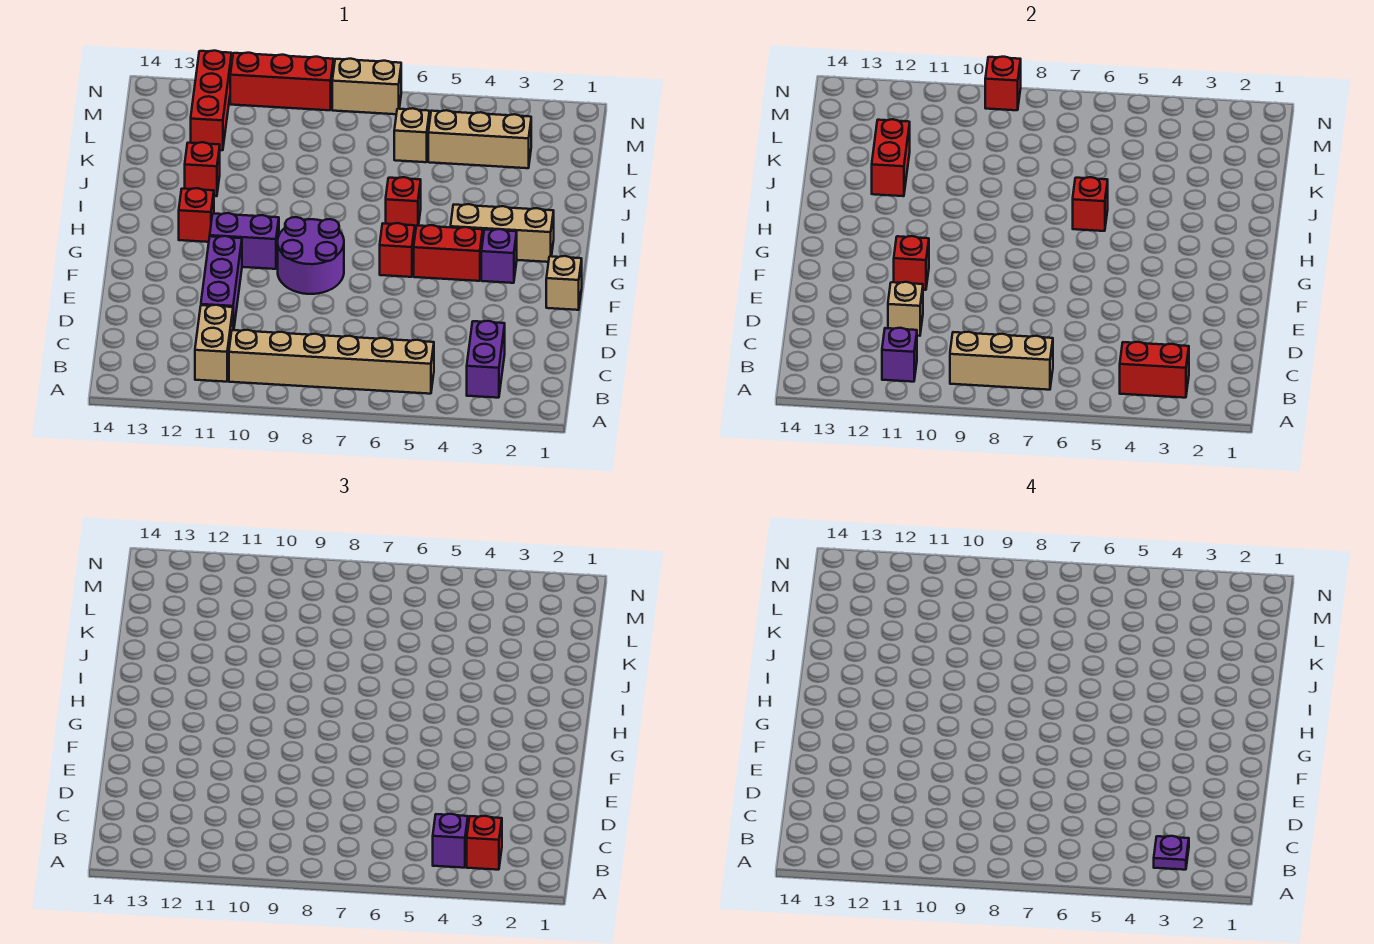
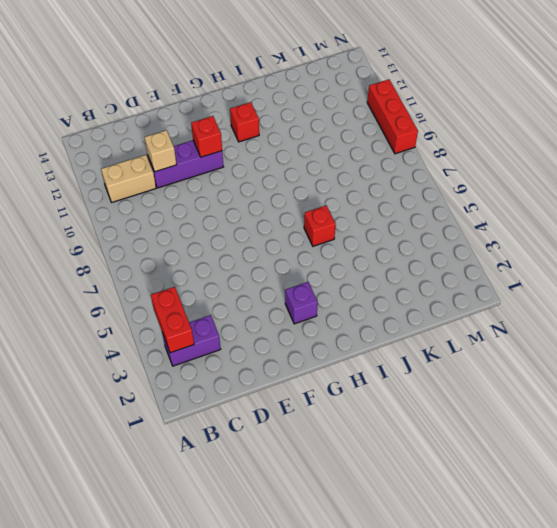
none -> tan 1x6 brick [229,330,434,394]
none -> tan 1x1 brick [546,256,582,310]
none -> purple 2x2 round brick [278,217,344,294]
none -> red 1x2 brick [414,225,483,281]

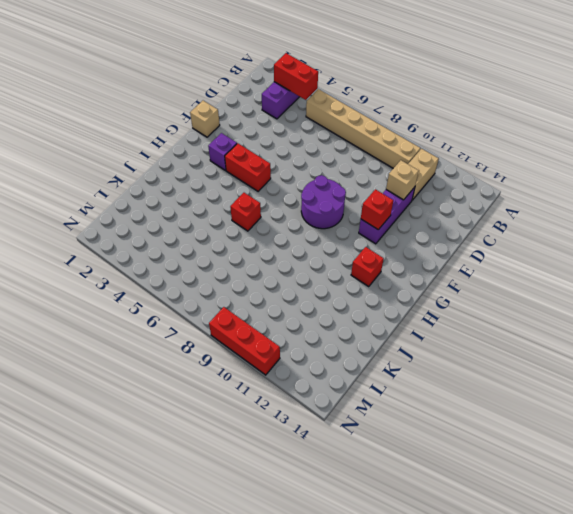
none -> red 1x1 brick [380,223,415,277]
none -> purple 1x2 brick [210,213,279,269]
none -> tan 1x3 brick [450,204,554,262]
none -> red 1x1 brick [185,142,220,196]

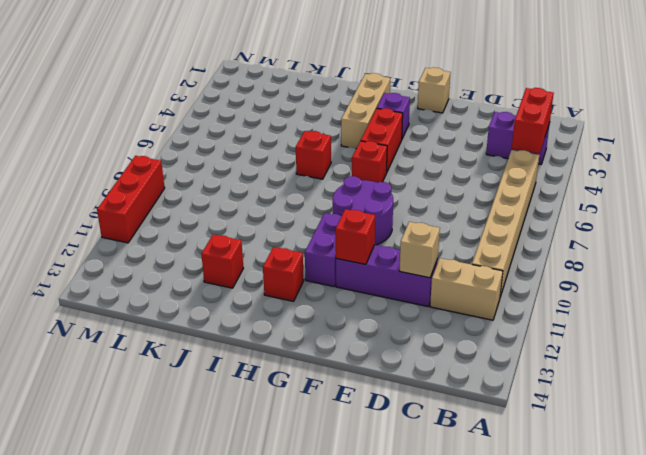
none -> tan 1x3 brick [428,110,531,168]
none -> tan 1x1 brick [394,108,430,162]
none -> red 1x3 brick [191,51,232,150]
none -> tan 1x2 brick [332,59,401,114]

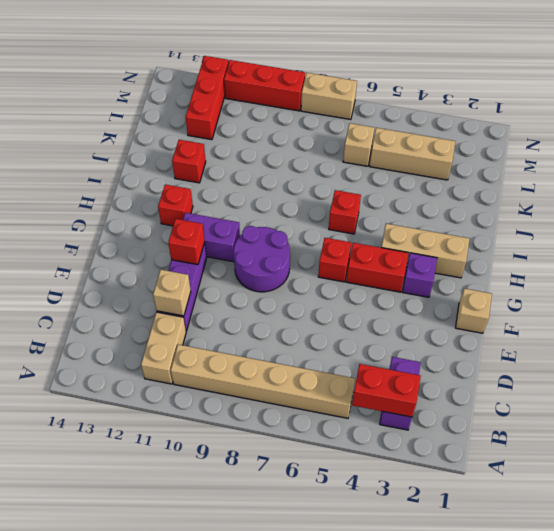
none -> tan 1x3 brick [950,332,1053,390]
none -> purple 1x1 brick [882,328,917,382]
none -> red 1x1 brick [1073,177,1108,231]
none -> red 1x2 brick [872,119,910,196]

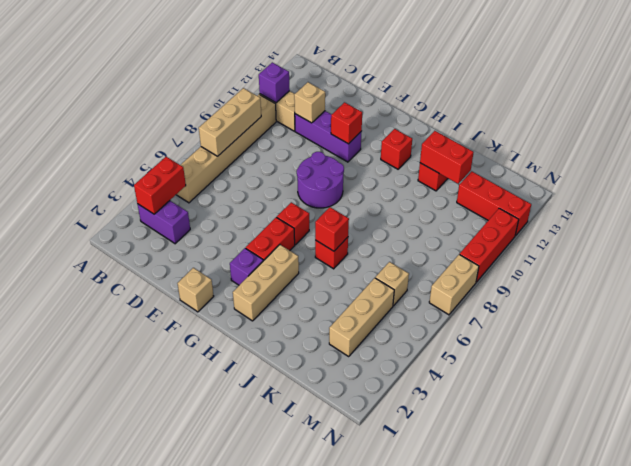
none -> purple 1x2 brick [210,213,279,269]
none -> red 1x1 brick [985,57,1021,110]
none -> red 1x1 brick [467,816,502,870]
none -> purple 1x1 brick [433,814,468,868]

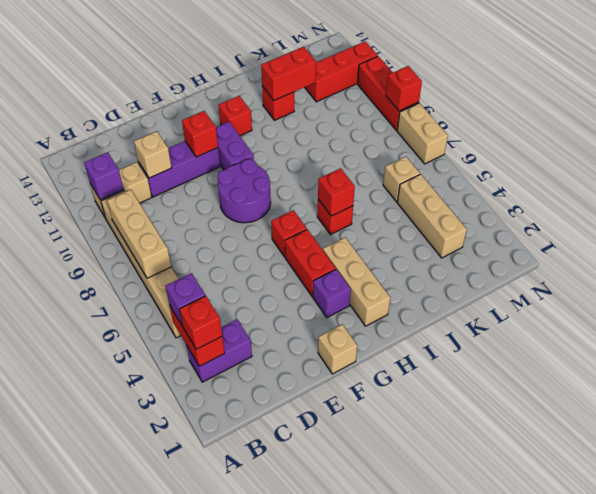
none -> purple 1x1 plate [1154,836,1189,870]

